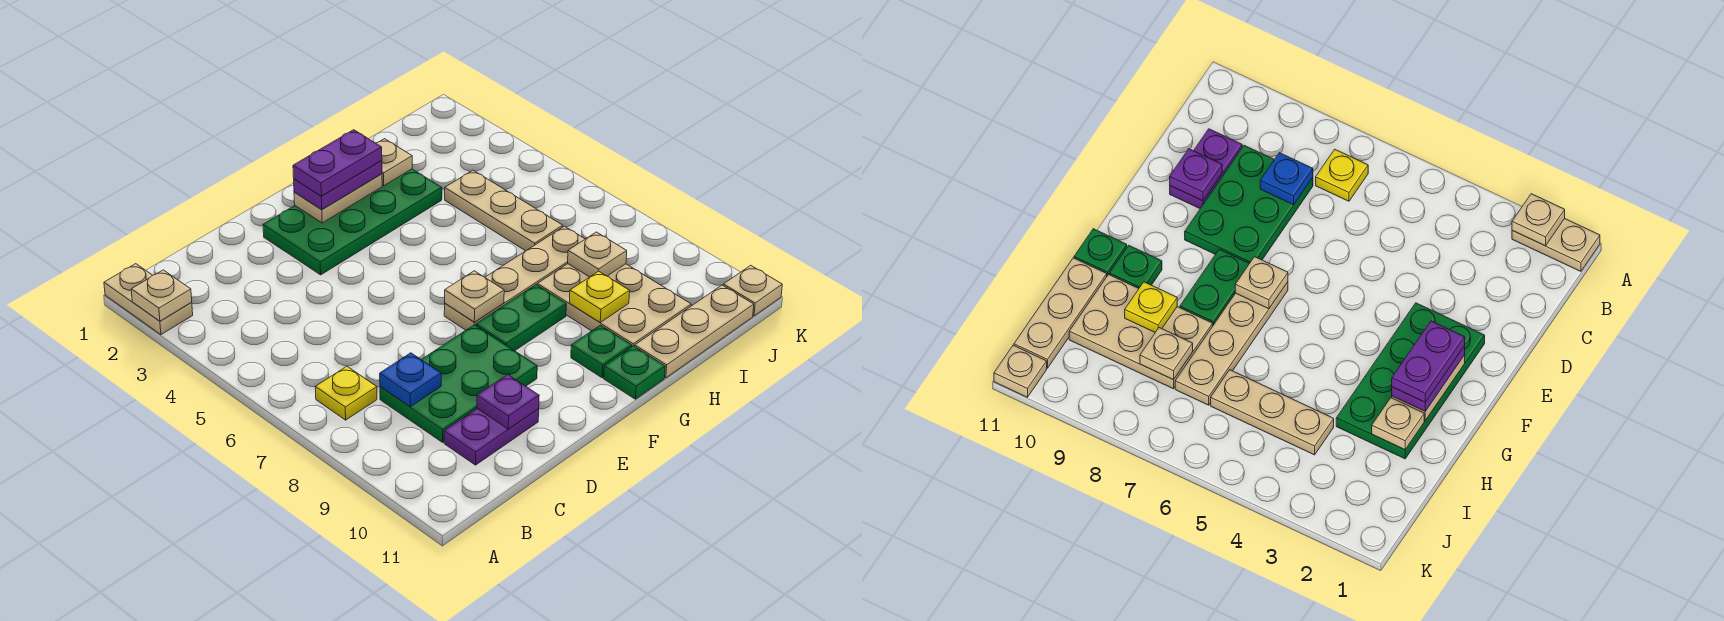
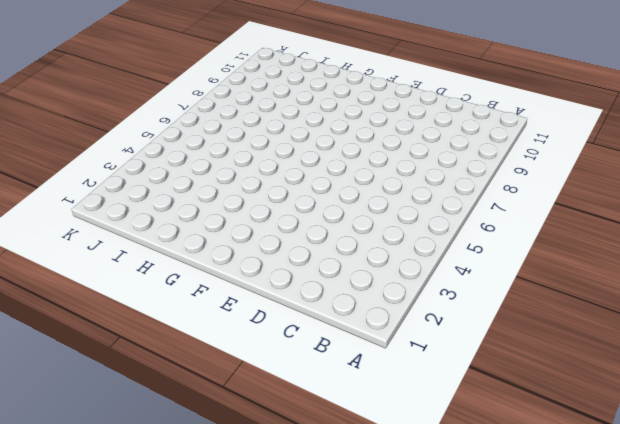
none -> tan 1x2 plate [104,264,193,335]
none -> yellow 1x1 plate [315,366,377,420]
none -> green 2x3 plate [380,325,537,442]

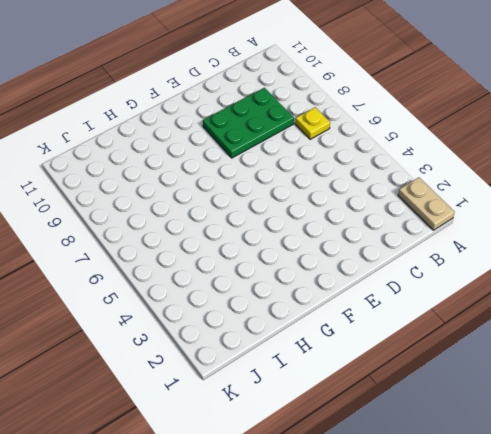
none -> purple 1x2 plate [444,409,539,465]
none -> green 2x4 plate [263,169,442,275]
none -> tan 1x4 plate [444,226,585,330]

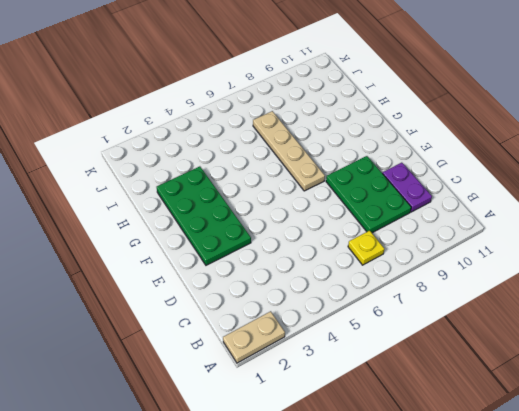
none -> green 1x2 plate [476,285,566,351]
none -> green 1x1 plate [571,325,632,378]
none -> green 1x1 plate [604,346,665,399]

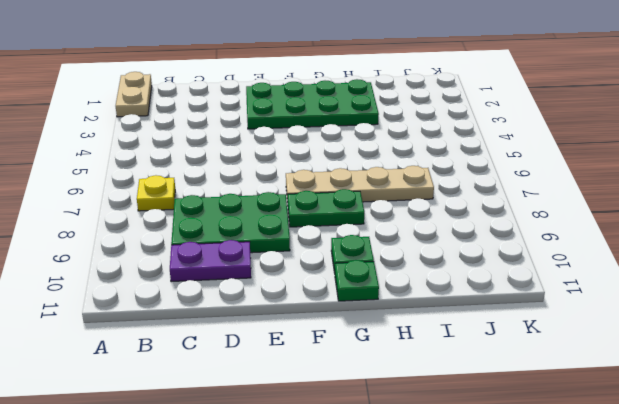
none -> tan 2x3 plate [537,264,691,347]
none -> tan 1x3 plate [635,285,754,378]
none -> tan 1x3 plate [445,170,563,251]

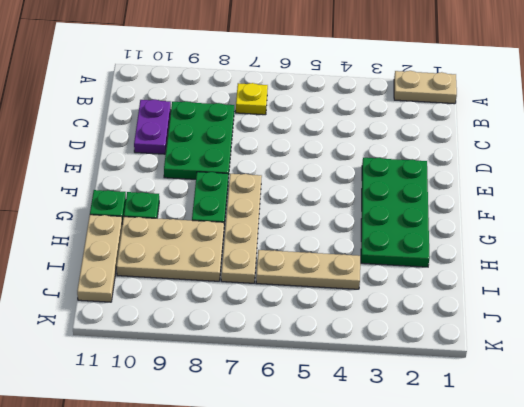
none -> tan 1x1 plate [723,265,782,316]
none -> tan 1x1 plate [131,270,192,321]
none -> blue 1x1 plate [380,353,441,407]

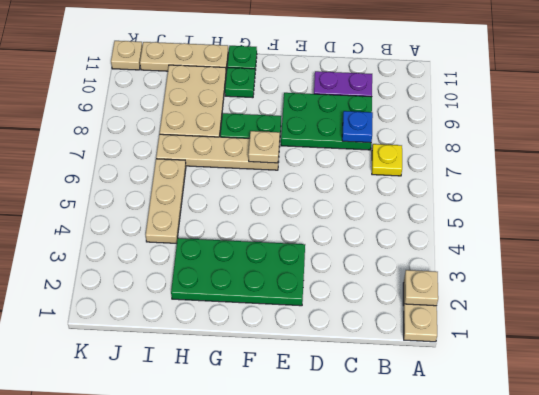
none -> purple 1x1 plate [477,375,539,429]
none -> tan 1x2 plate [294,174,382,223]
none -> tan 1x1 plate [376,139,412,186]

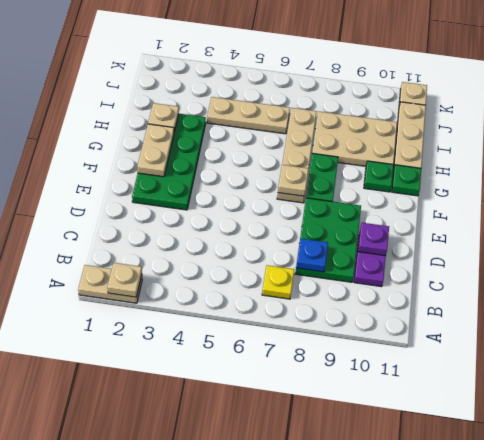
none -> yellow 1x1 plate [569,271,630,322]
none -> tan 1x1 plate [568,232,627,277]
none -> purple 1x2 plate [294,161,382,210]

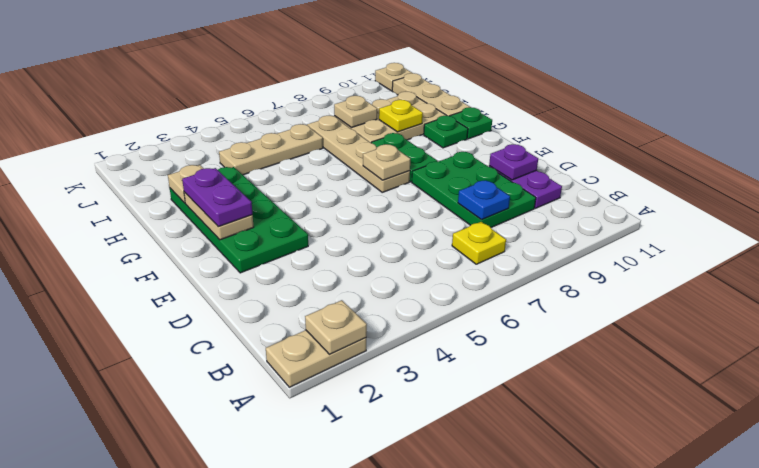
none -> purple 1x2 plate [293,130,382,196]

